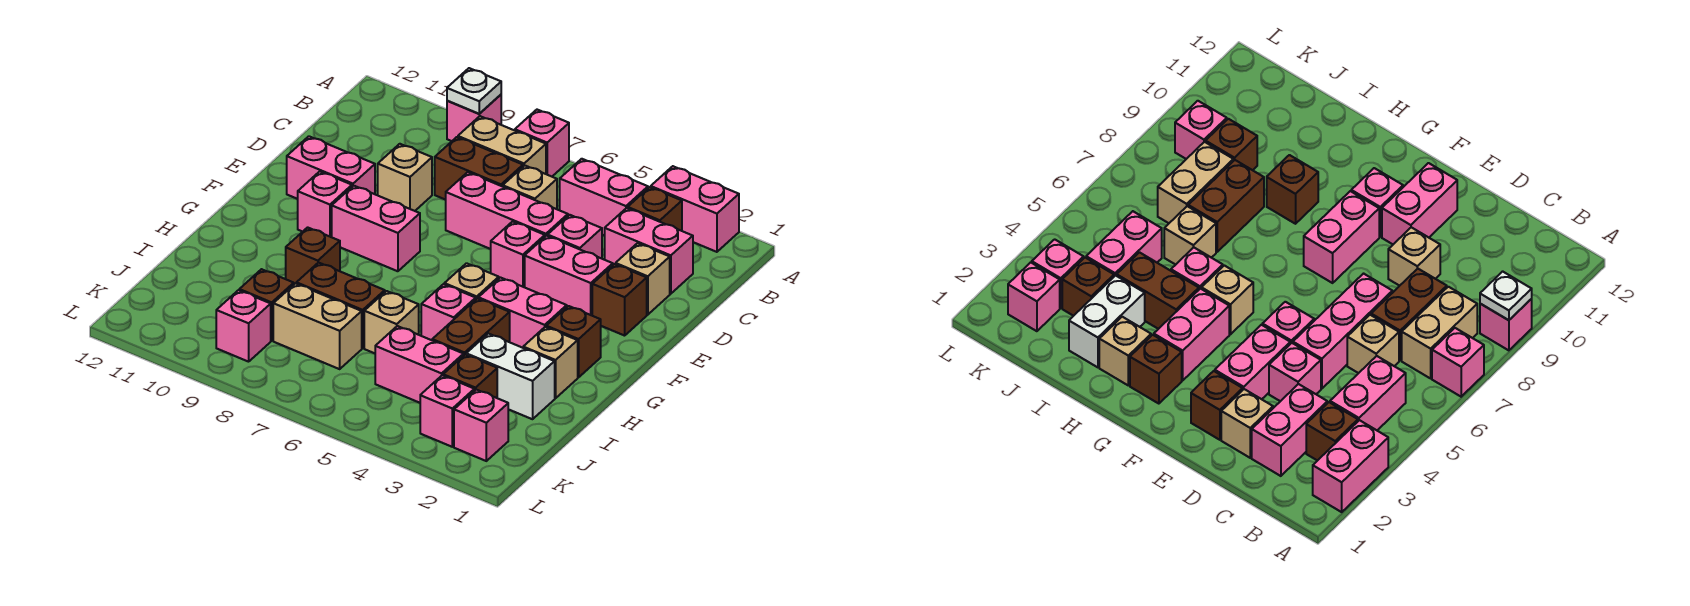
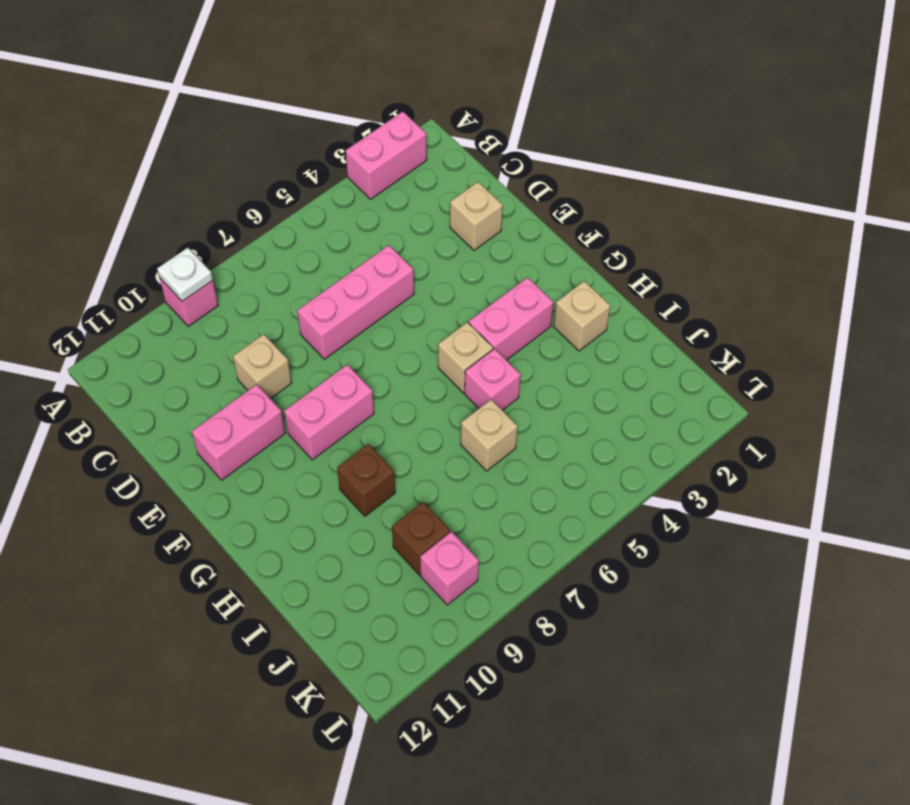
none -> pink 1x1 brick [515,110,569,177]
none -> brown 1x1 brick [628,187,682,231]
none -> pink 1x2 brick [560,159,648,236]
none -> tan 1x2 brick [458,116,546,174]

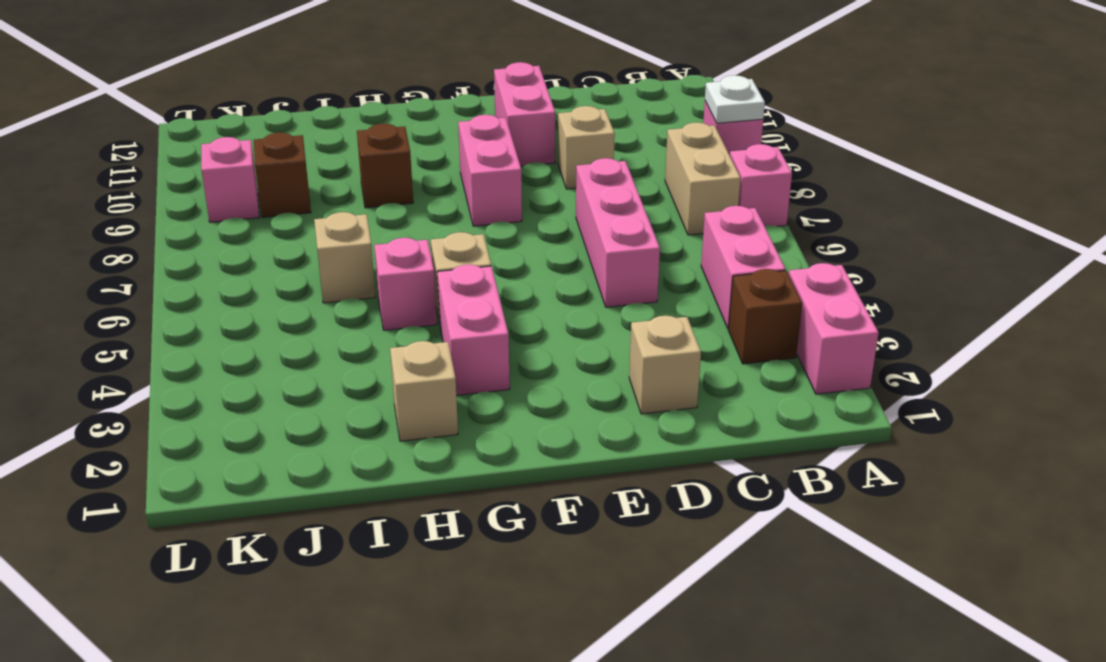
none -> pink 1x2 brick [605,208,693,294]
none -> tan 1x1 brick [503,165,557,209]
none -> brown 1x2 brick [435,137,523,200]
none -> pink 1x1 brick [548,215,602,259]

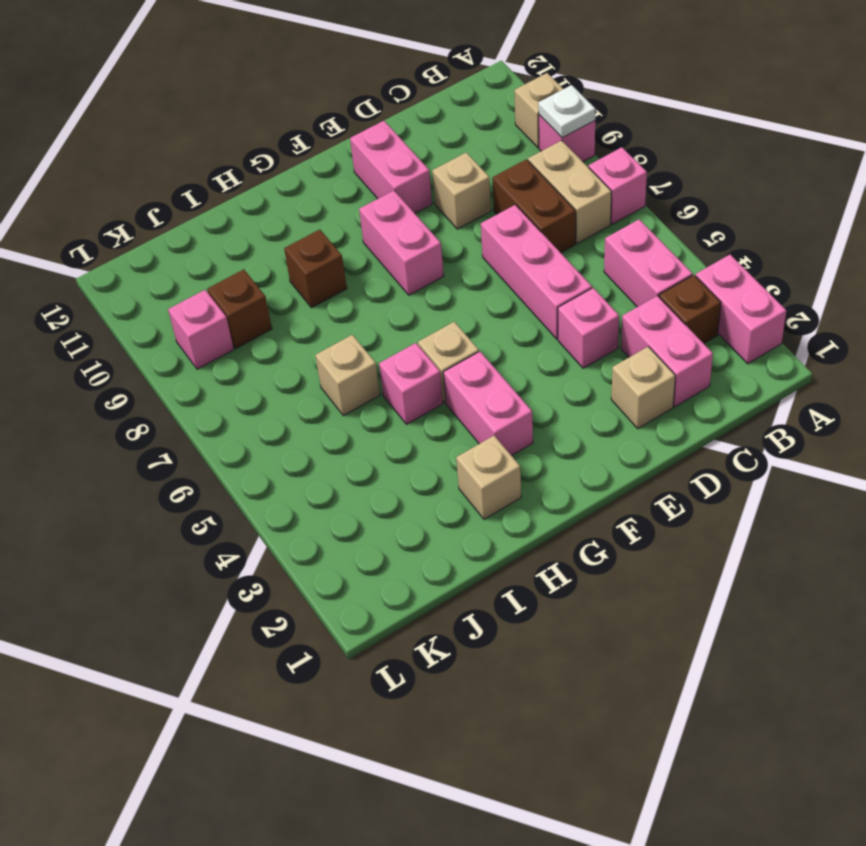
tan 1x1 brick [514,73,563,148] -> tan 1x1 brick moved to [503,165,557,209]
none -> brown 1x1 brick [592,264,647,336]
none -> pink 1x2 brick [525,236,613,315]
none -> pink 1x1 brick [491,221,545,287]
none -> pink 1x1 brick [298,171,352,237]

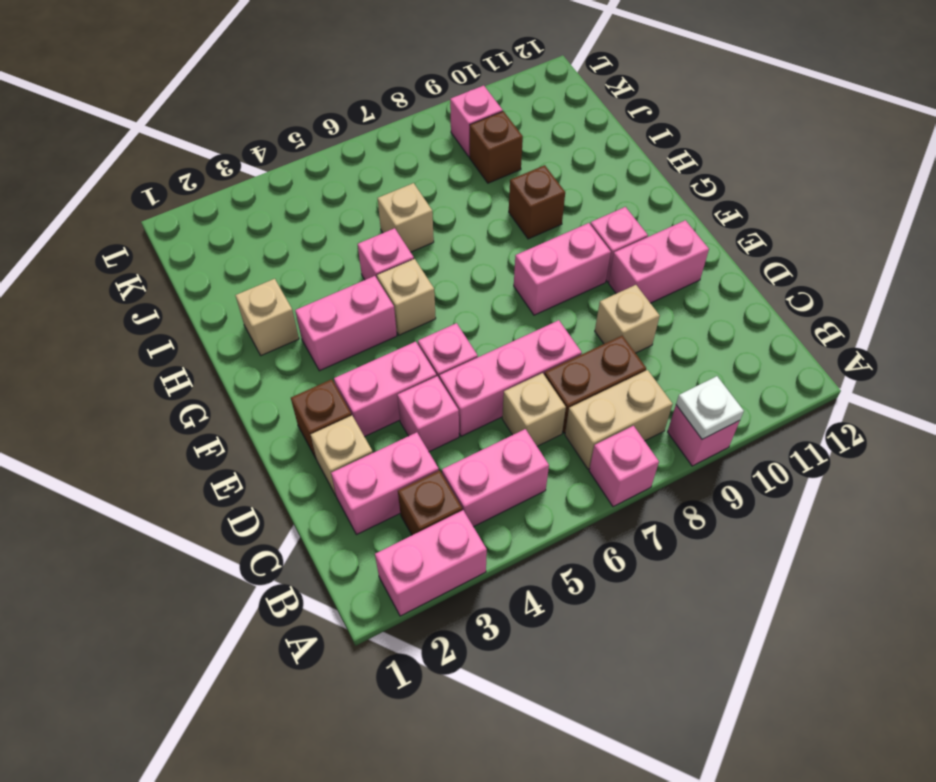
none -> brown 1x1 brick [546,306,601,377]
none -> brown 1x2 brick [432,298,510,355]
none -> white 1x2 brick [466,334,555,419]
none -> brown 1x2 brick [296,263,385,348]

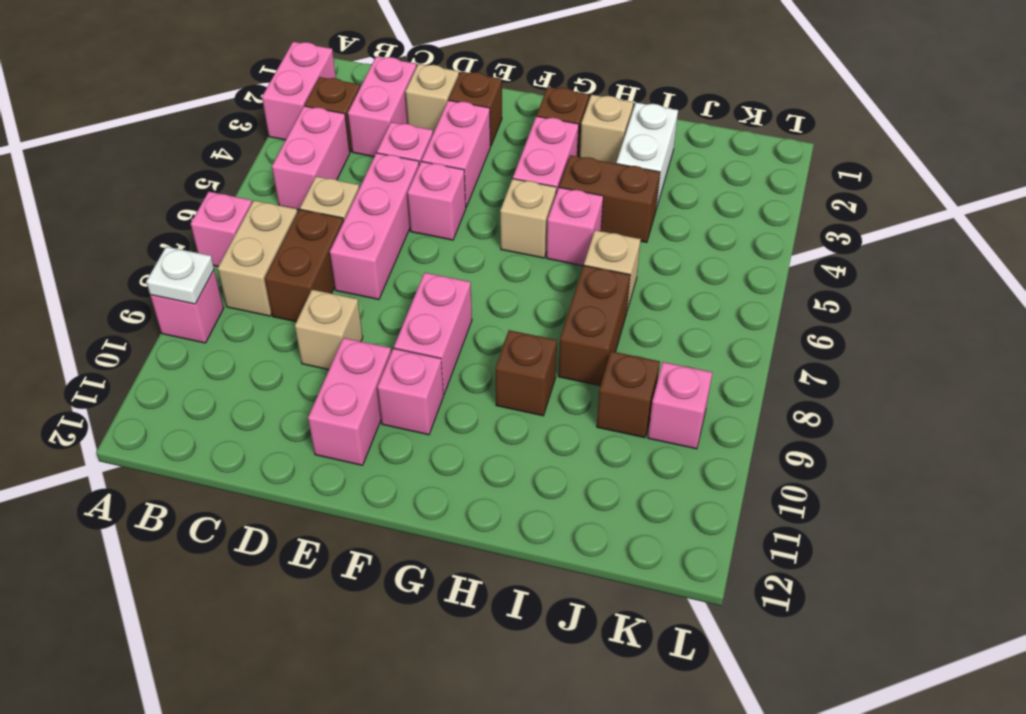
none -> brown 1x1 brick [443,354,497,398]
none -> pink 1x2 brick [375,326,464,403]
none -> tan 1x2 brick [273,284,362,369]
none -> pink 1x1 brick [454,390,508,461]

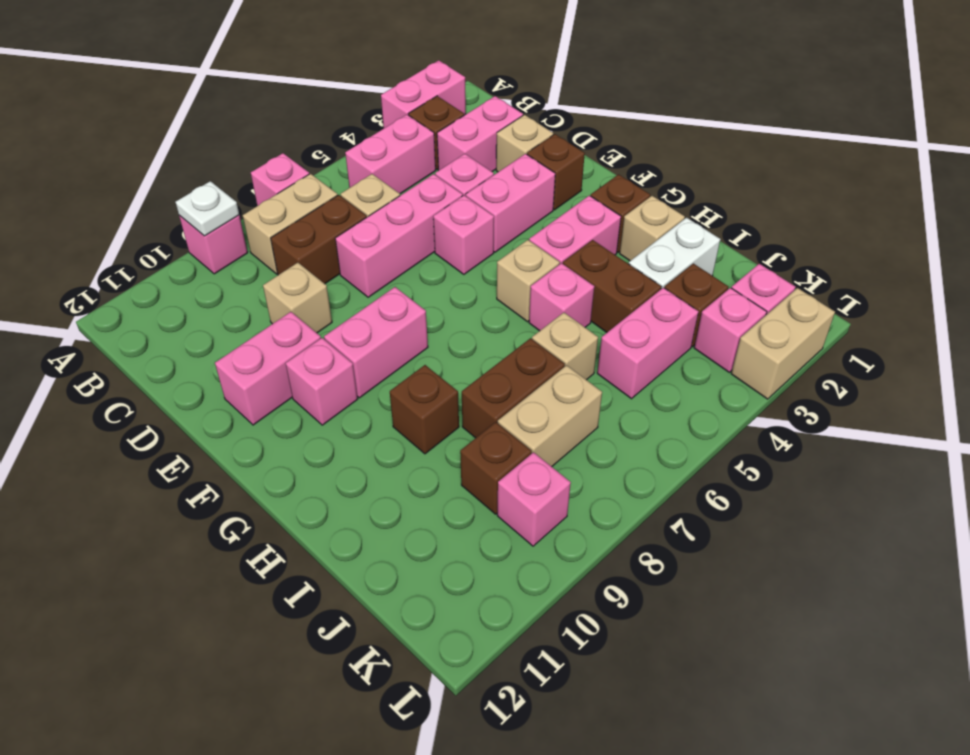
tan 1x2 brick [731,288,835,399] -> none

